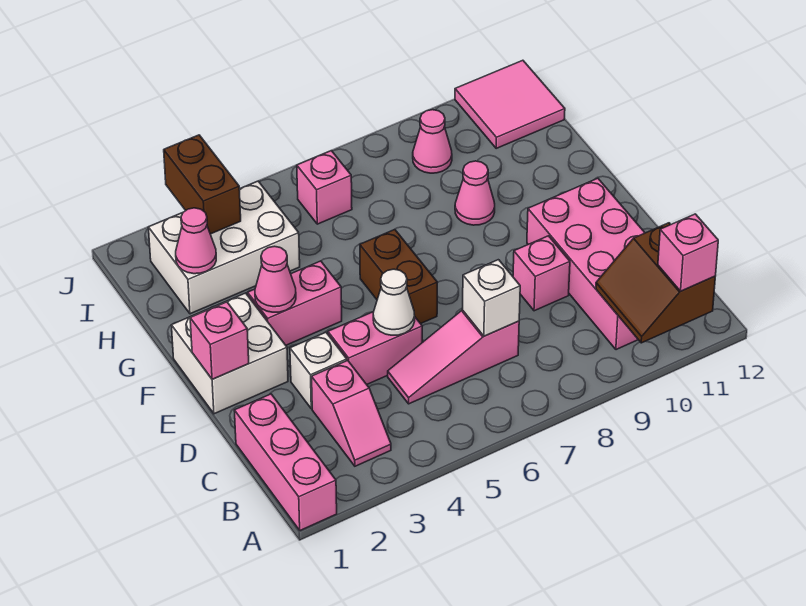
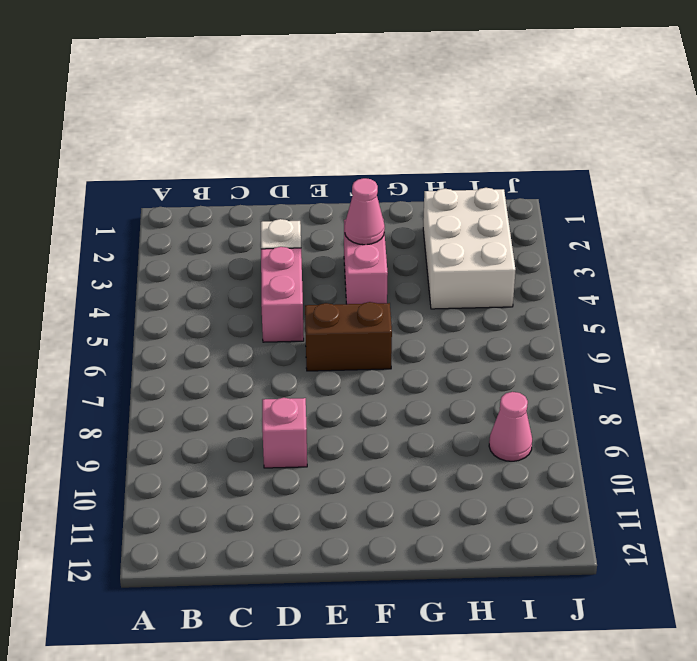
none -> pink 1x3 brick [234,394,337,530]
none -> pink 1x2 slope [312,360,391,466]
none -> pink 2x4 brick [527,178,645,350]

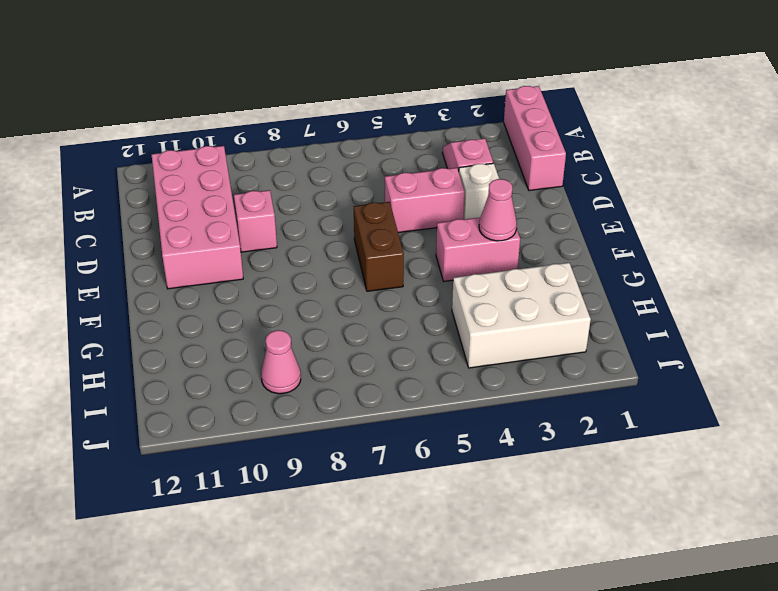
none -> pink 1x3 slope [388,310,519,404]
none -> white 2x2 brick [171,293,288,414]
none -> pink 1x1 cone [455,161,495,225]

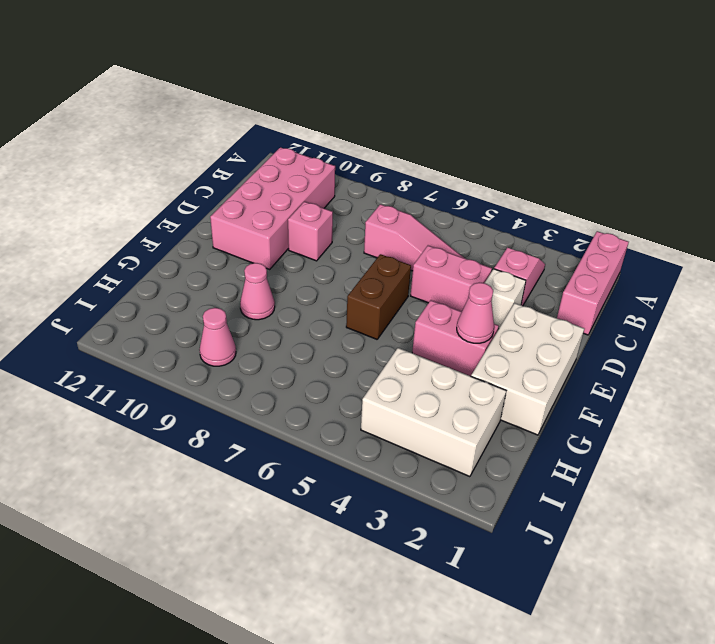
white 2x3 brick [471,303,584,435] -> white 2x2 brick [171,293,288,414]
none -> pink 1x1 brick [297,151,352,224]
none -> pink 2x2 tile [455,60,565,148]
none -> brown 2x2 slope [596,223,715,343]

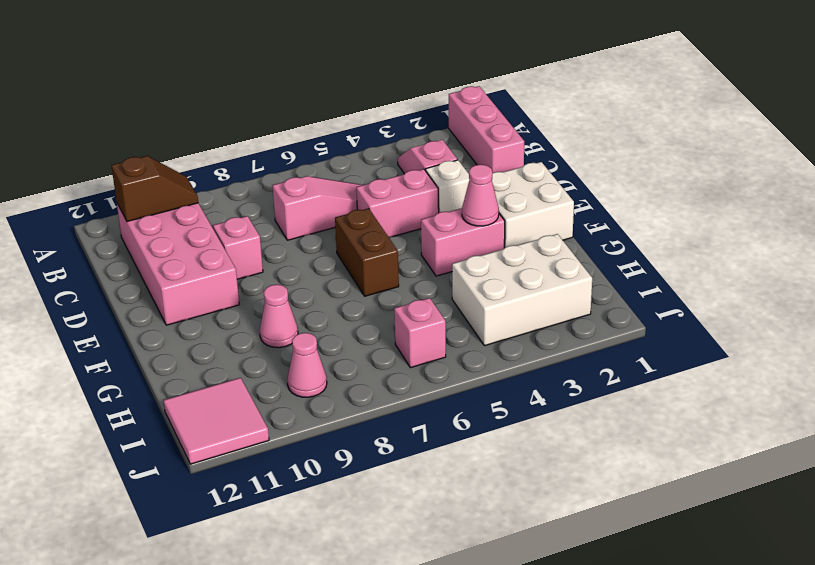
brown 1x2 slope [111,156,198,222] -> brown 2x2 slope [596,223,715,343]
none -> white 1x1 brick [462,260,520,336]
none -> white 1x1 cone [373,269,415,335]
none -> pink 1x1 brick [190,302,249,379]

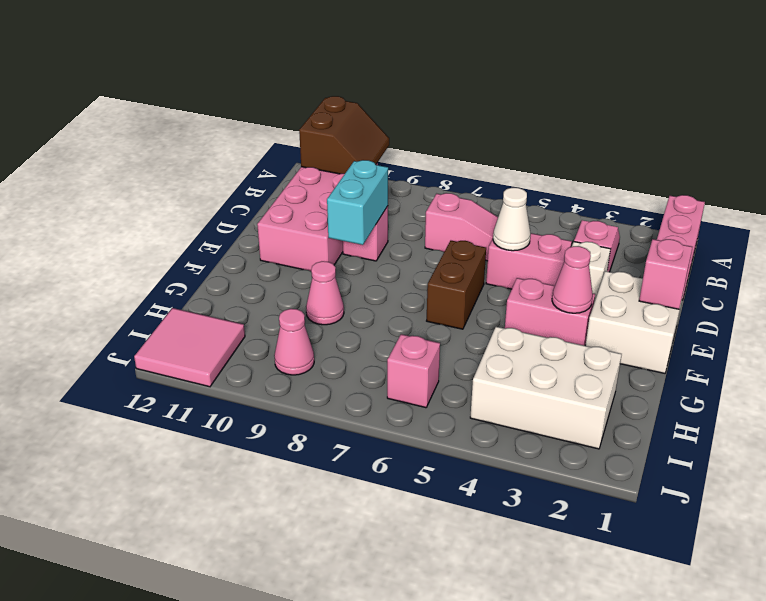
cyan 1x2 brick [327,160,388,245] -> none
none -> white 1x1 brick [462,260,520,336]
none -> pink 1x1 cone [176,208,216,274]
none -> brown 1x2 brick [164,135,241,234]

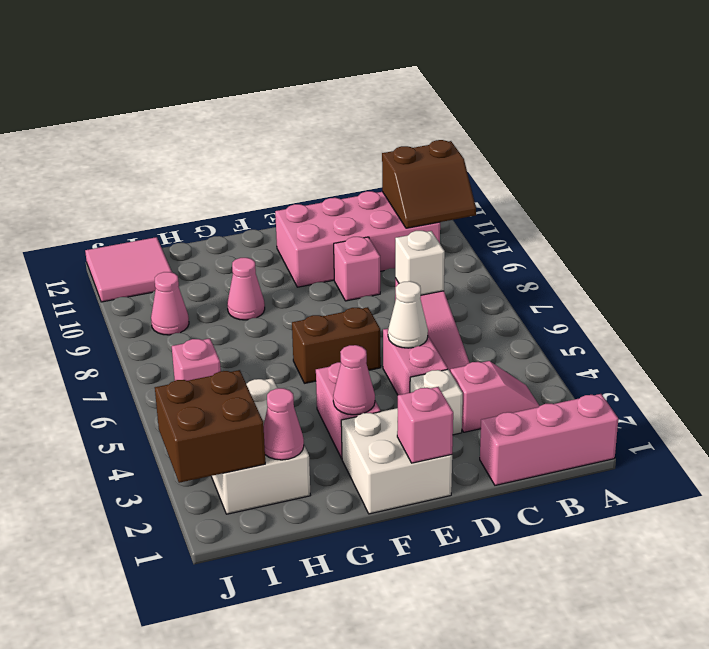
brown 2x2 brick [155,370,265,483] -> brown 1x2 brick [164,135,241,234]
none -> pink 1x1 brick [658,214,718,291]

